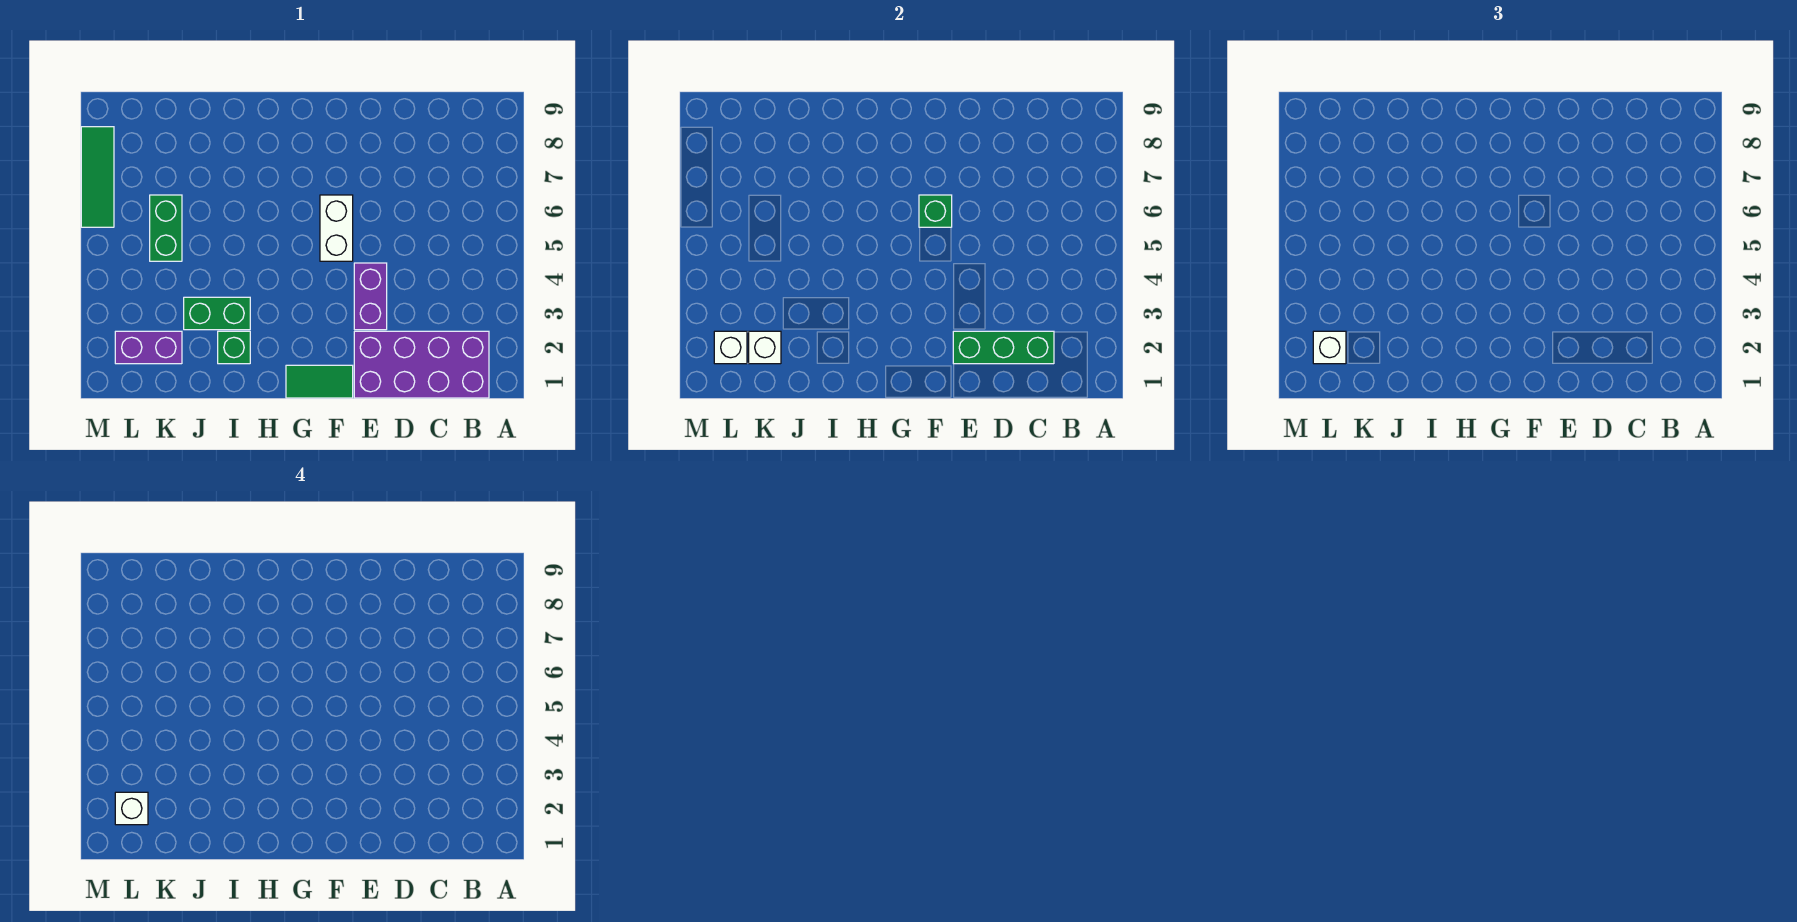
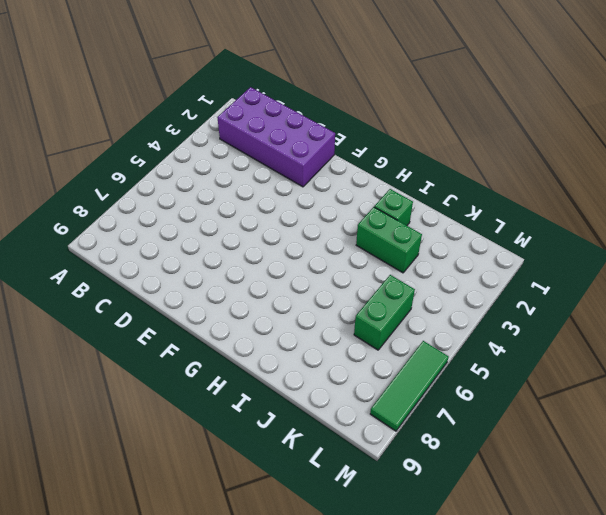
none -> purple 1x2 brick [354,263,387,330]
none -> green 1x2 tile [286,365,353,398]
none -> white 1x2 brick [320,195,353,261]

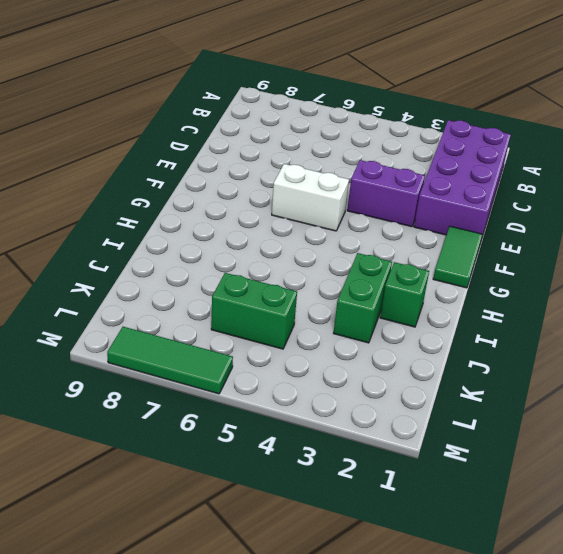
none -> purple 1x2 brick [115,331,182,364]
none -> green 1x3 brick [953,331,1054,364]
none -> green 1x1 brick [919,195,952,227]

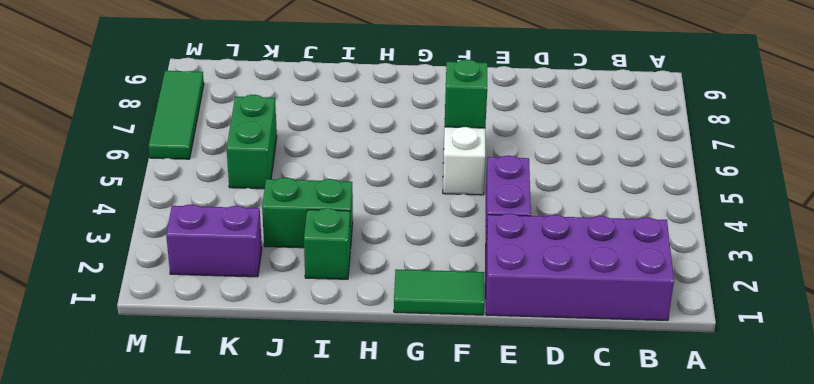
none -> green 1x3 brick [953,331,1054,364]
none -> white 1x1 brick [749,331,781,364]
none -> white 1x1 brick [714,331,747,364]

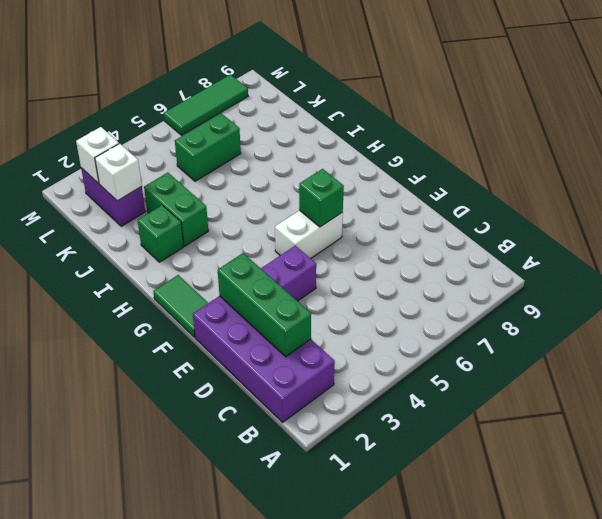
none -> white 1x1 brick [1313,331,1346,364]
none -> white 1x1 brick [115,792,148,825]

